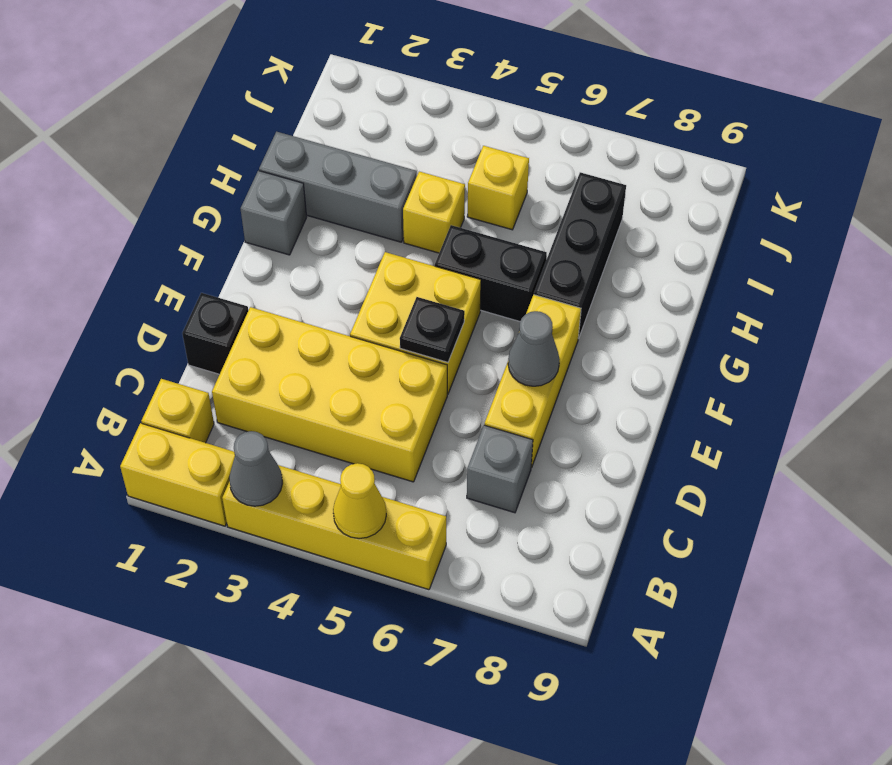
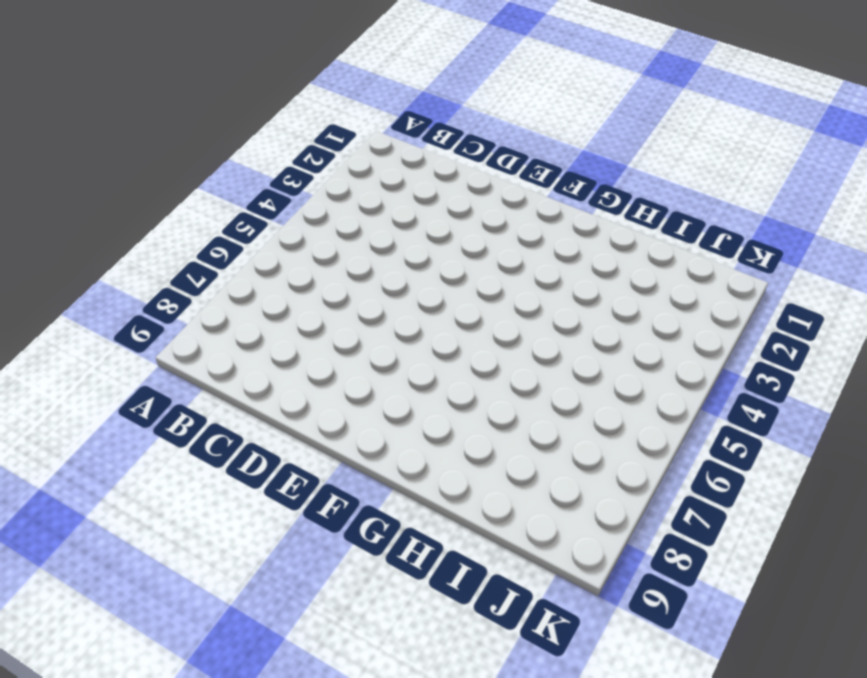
none -> yellow 1x2 brick [120,423,235,526]
none -> yellow 1x4 brick [222,465,446,590]
none -> yellow 1x1 brick [141,379,214,443]

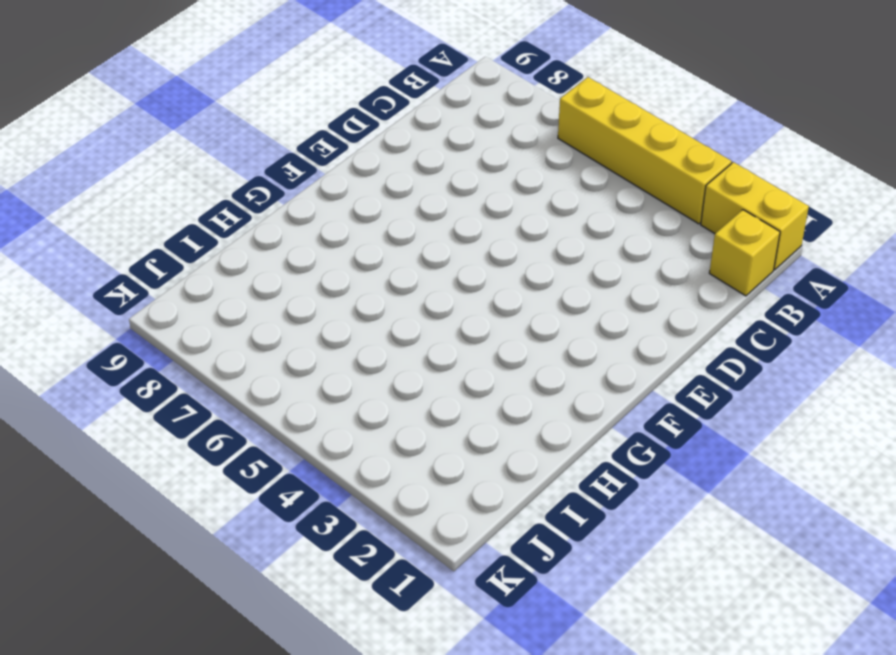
none -> yellow 2x4 brick [212,307,447,482]
none -> grey 1x1 brick [467,425,533,513]
none -> black 1x1 brick [182,293,248,374]

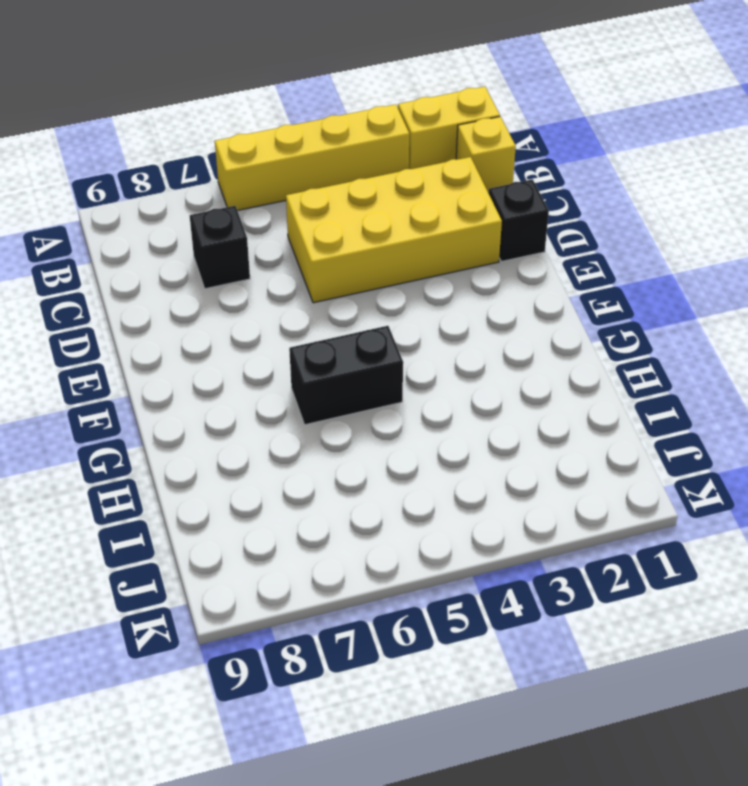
black 1x1 brick [190,206,250,289] -> grey 1x1 brick [467,425,533,513]
none -> yellow 1x3 brick [484,295,581,468]
none -> yellow 2x2 brick [350,252,481,394]
none -> grey 1x1 brick [240,171,307,255]

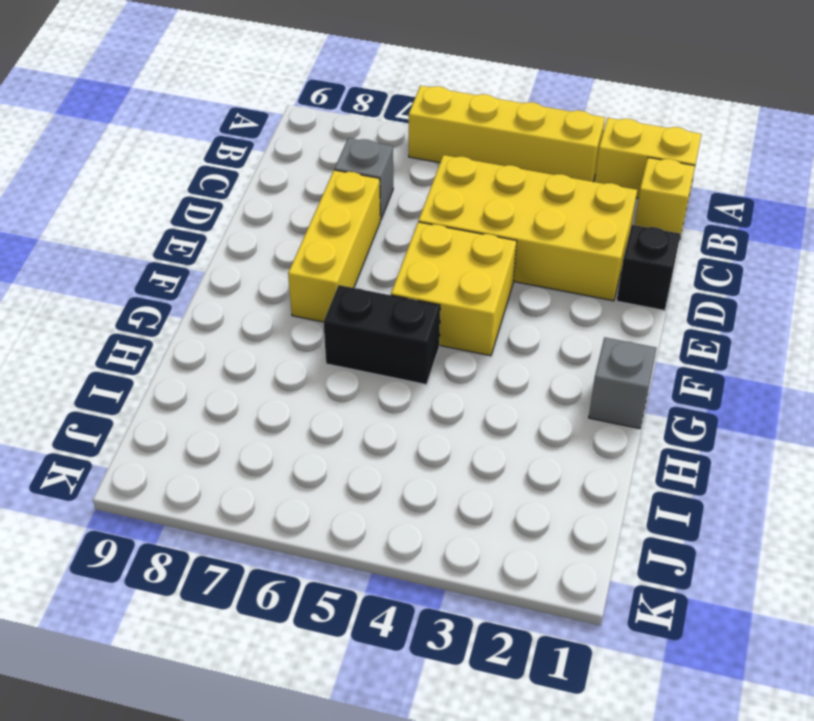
none -> black 1x3 brick [534,172,626,339]
none -> grey 1x3 brick [259,132,417,242]
none -> yellow 1x1 brick [403,172,465,253]

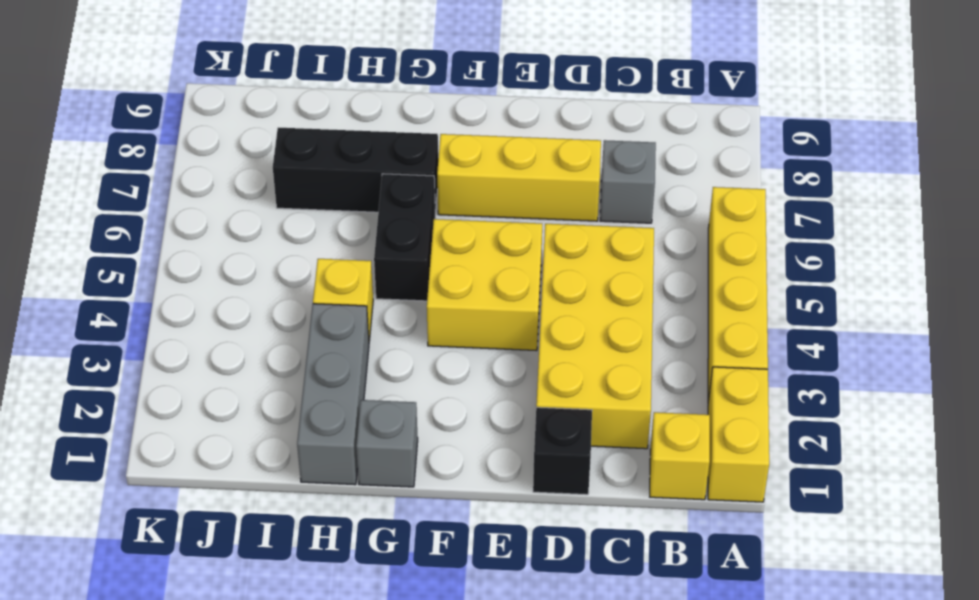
none -> yellow 1x1 brick [467,146,529,230]
none -> grey 1x1 cone [229,431,282,506]
none -> yellow 1x1 cone [333,463,386,538]

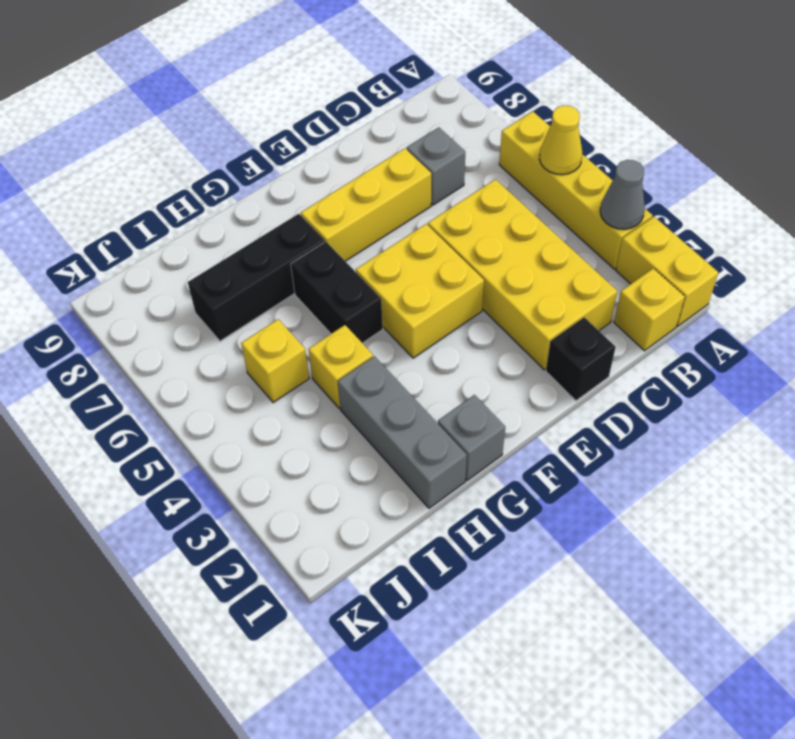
none -> black 1x1 plate [400,297,465,362]
none -> grey 1x1 cone [508,311,560,386]

